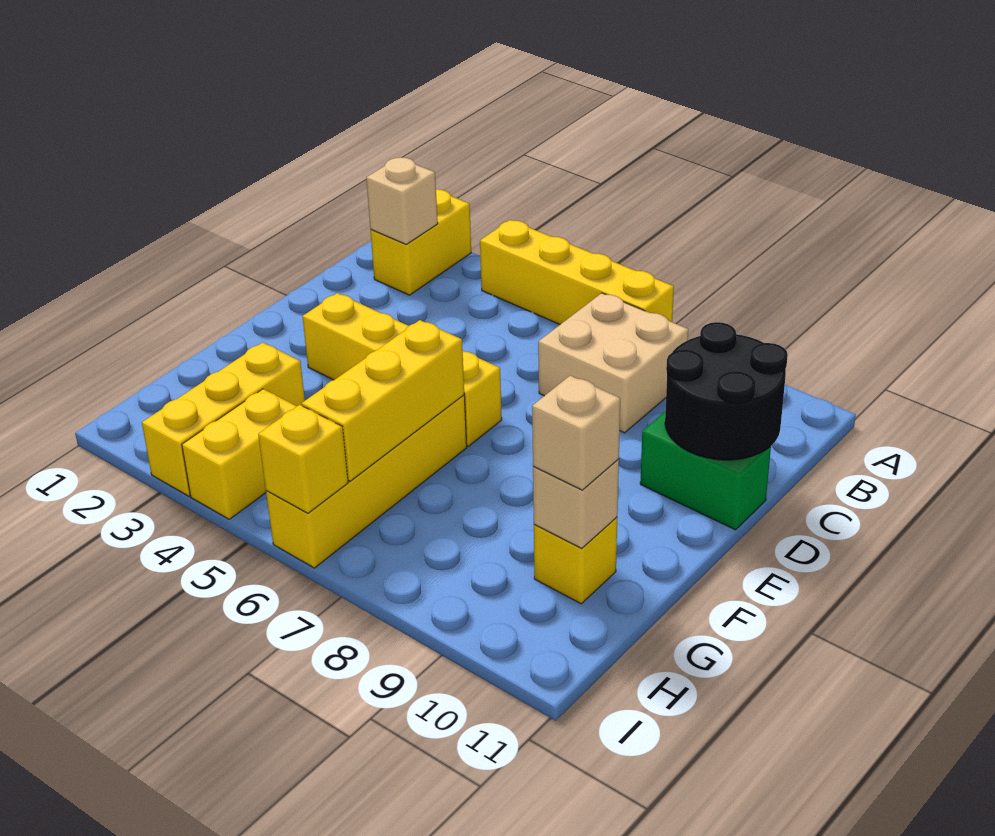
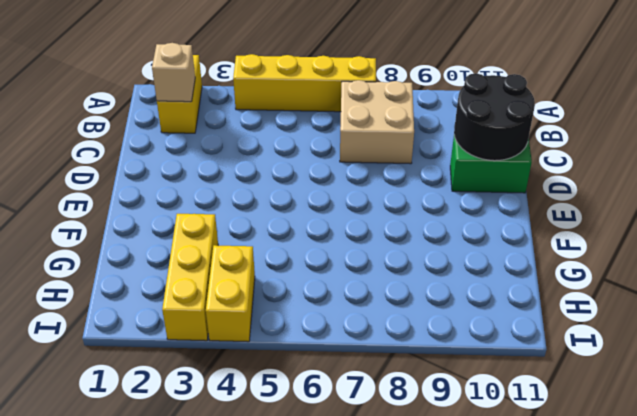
none -> yellow 1x4 brick [302,293,502,446]
none -> yellow 1x4 brick [266,395,467,568]
none -> yellow 1x1 brick [534,517,617,604]

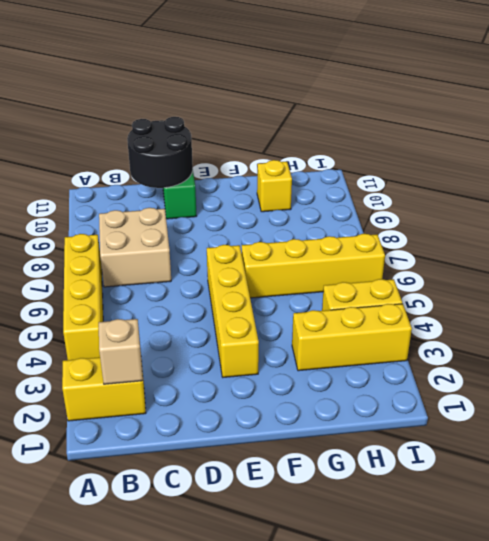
none -> yellow 1x3 brick [302,320,464,481]
none -> tan 1x1 brick [533,459,619,548]
none -> yellow 1x1 brick [258,405,348,513]

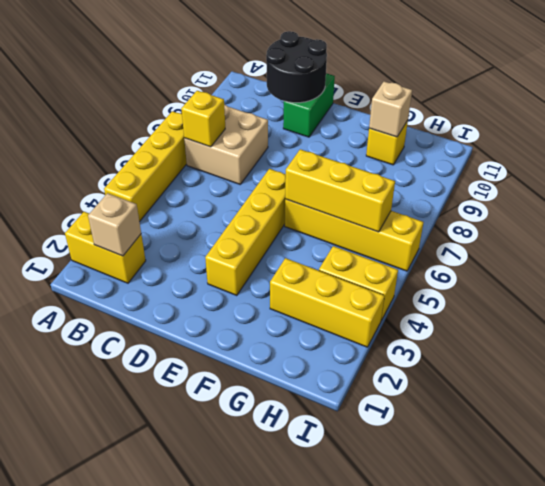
yellow 1x1 brick [181,91,225,147] -> yellow 1x1 brick moved to [258,405,348,513]
none -> tan 1x1 brick [532,376,620,490]

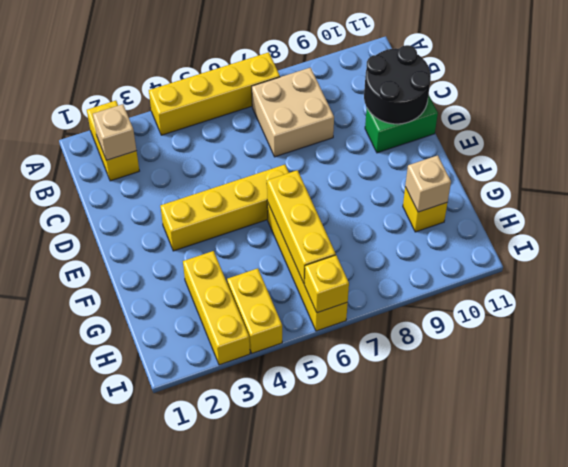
none -> tan 1x1 brick [532,376,620,490]

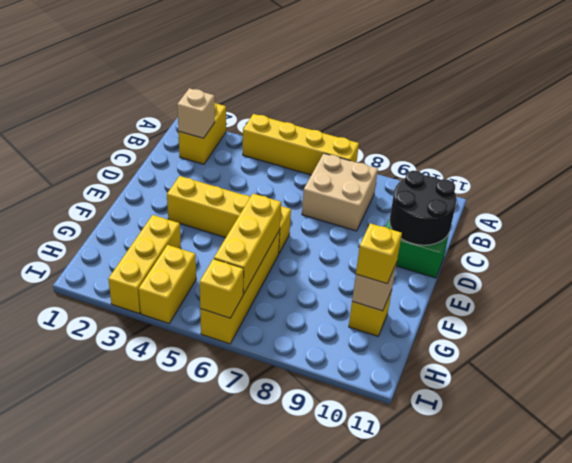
yellow 1x1 brick [356,223,402,284] -> tan 1x1 brick [532,376,620,490]

